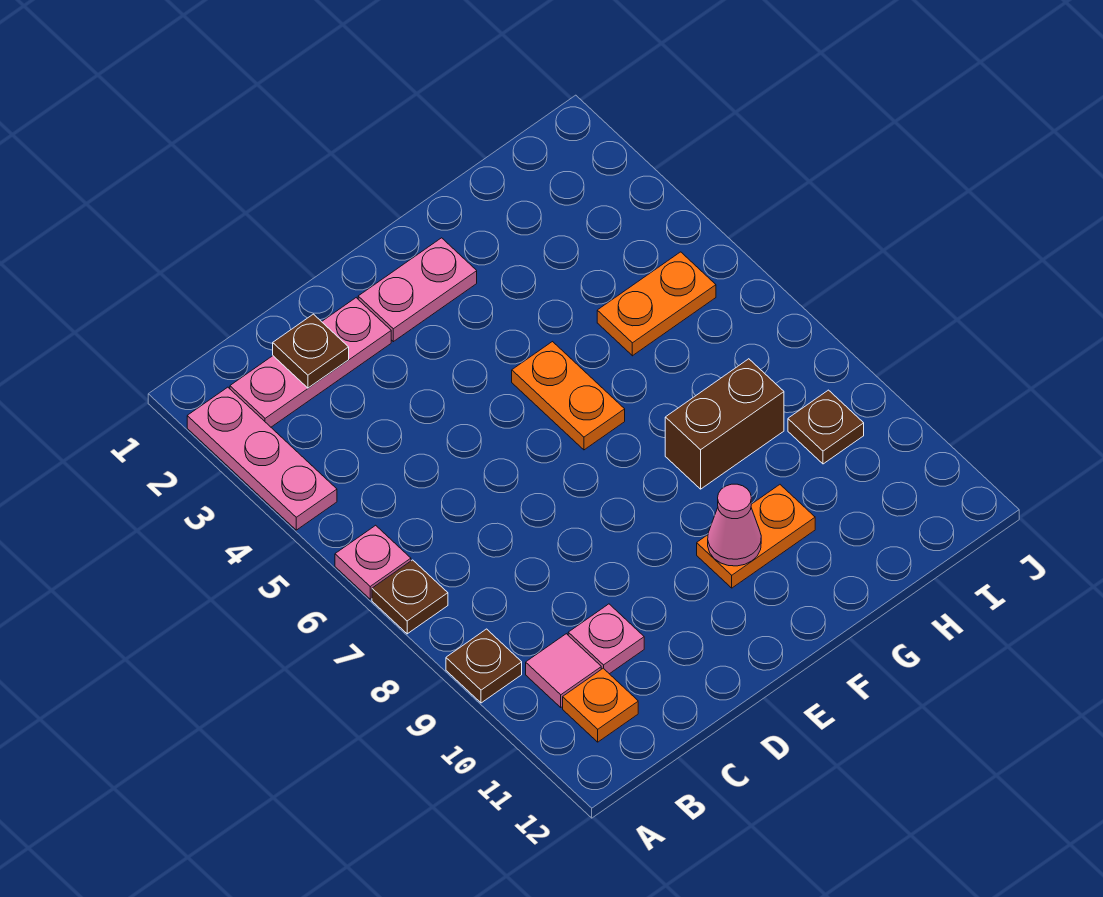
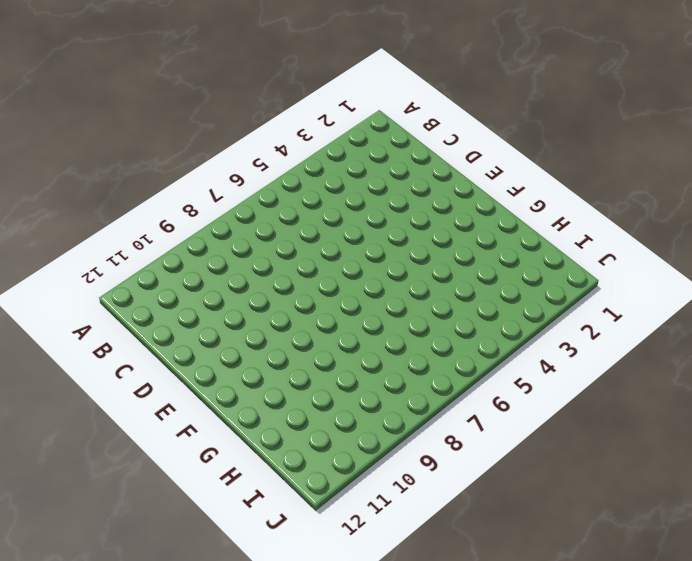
none -> pink 1x3 plate [187,387,337,530]
none -> pink 1x1 plate [335,525,411,599]
none -> brown 1x1 plate [372,560,448,634]

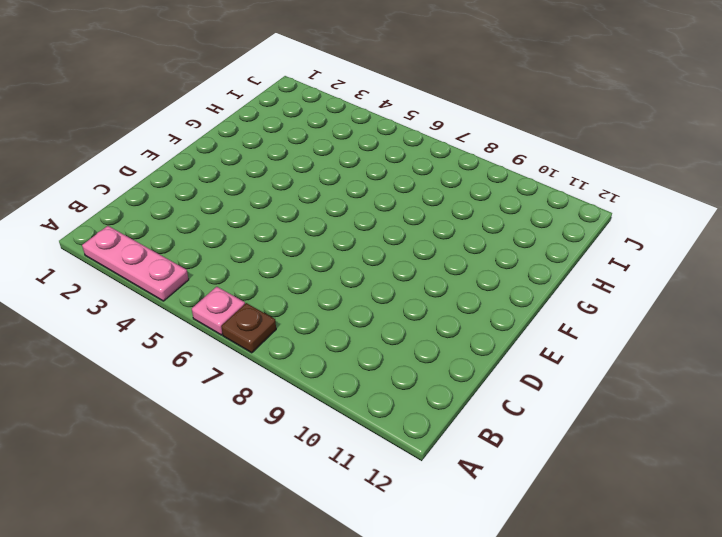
none -> brown 1x1 plate [446,629,522,703]
none -> pink 1x3 plate [230,298,391,427]
none -> pink 1x1 tile [526,634,601,707]

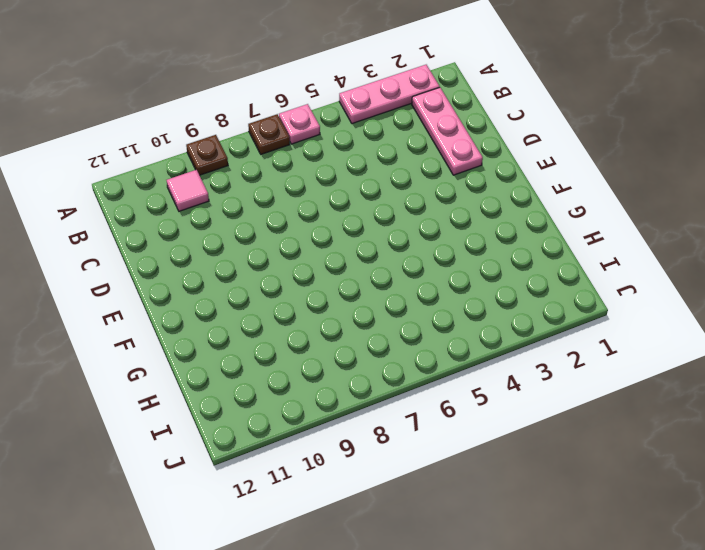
none -> orange 1x1 plate [563,668,638,742]
none -> pink 1x1 plate [568,604,644,674]
none -> pink 1x2 plate [358,238,477,342]

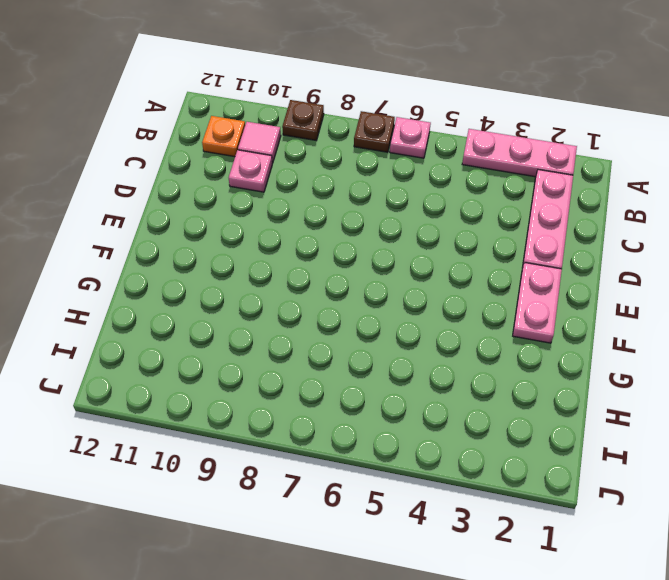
none -> orange 1x2 plate [512,342,625,450]
none -> orange 1x2 plate [697,485,815,588]
none -> brown 1x2 brick [665,359,784,489]

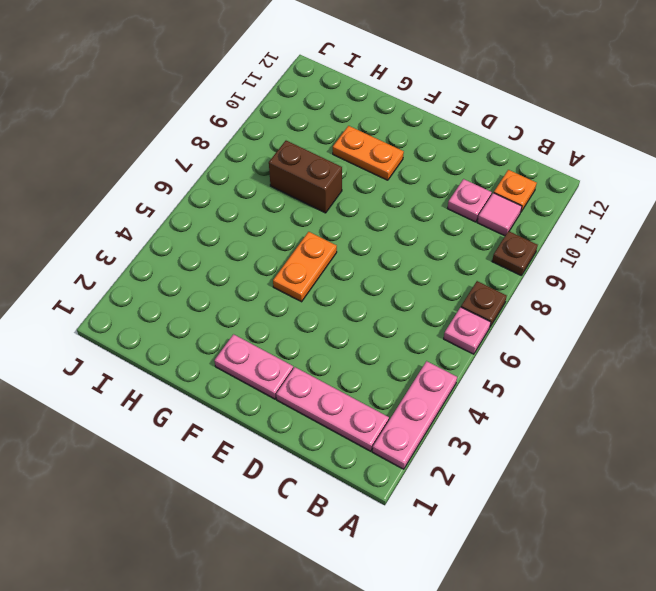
none -> orange 1x2 plate [597,252,716,356]
none -> brown 1x1 plate [788,390,864,464]
none -> brown 1x1 plate [273,314,349,388]

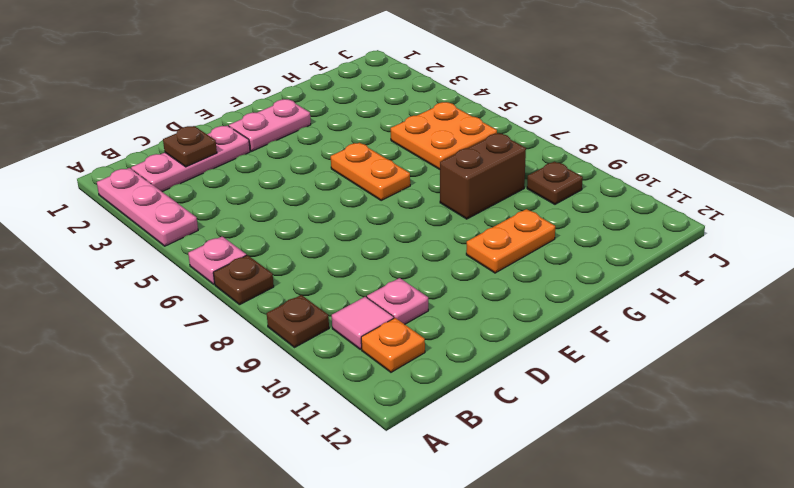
orange 2x2 plate [391,102,497,169] -> orange 1x2 plate [597,252,716,356]
none -> pink 1x1 cone [708,484,761,566]

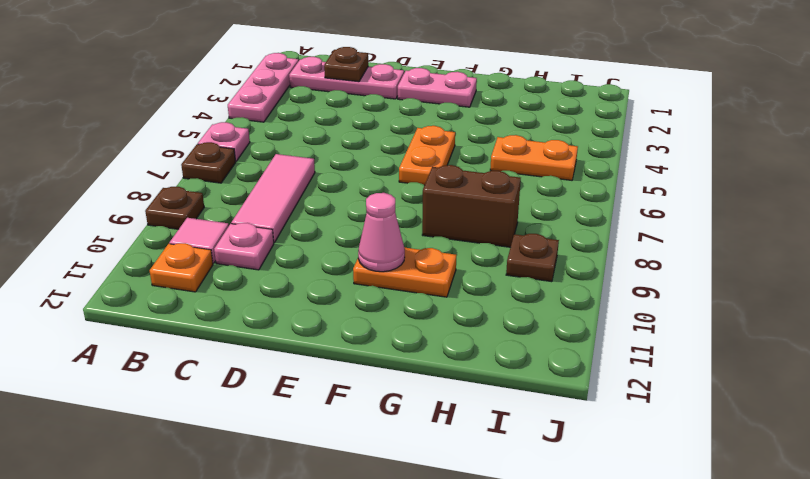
pink 1x3 tile [231,154,315,243] -> none

